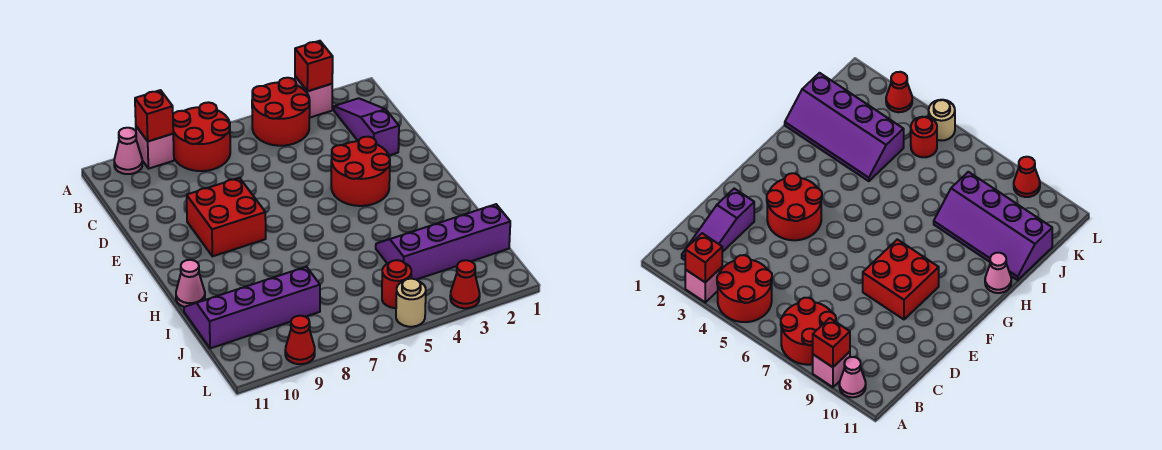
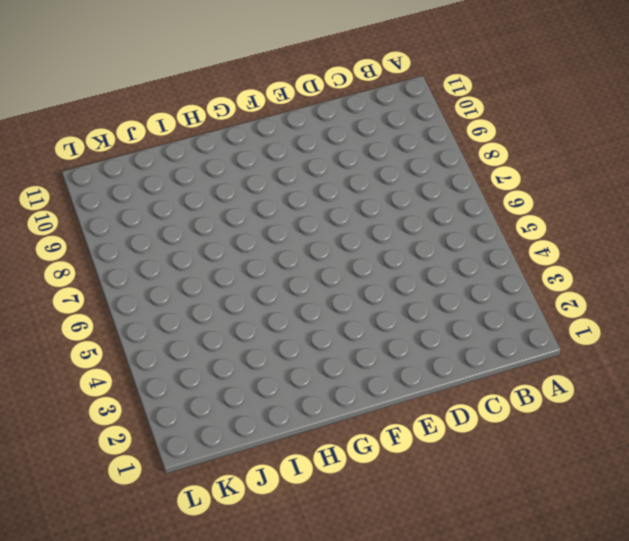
none -> pink 1x1 brick [295,76,333,118]
none -> red 2x2 round brick [252,78,310,146]
none -> red 2x2 round brick [173,102,230,171]

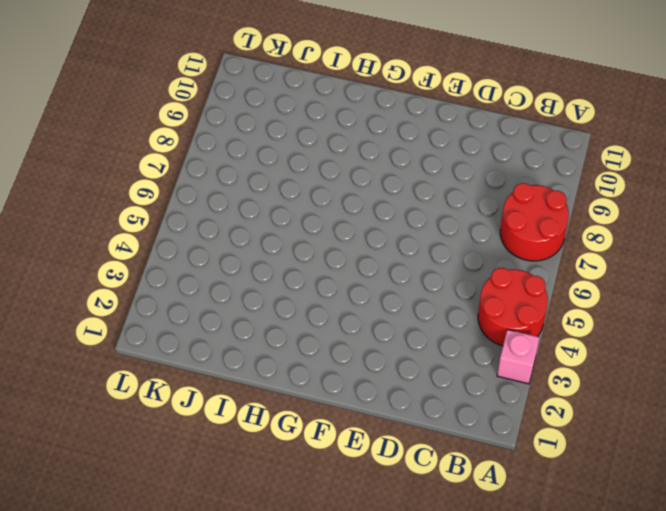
none -> pink 1x1 brick [136,126,174,169]
none -> pink 1x1 cone [114,128,142,174]
none -> purple 1x3 slope [334,98,399,156]

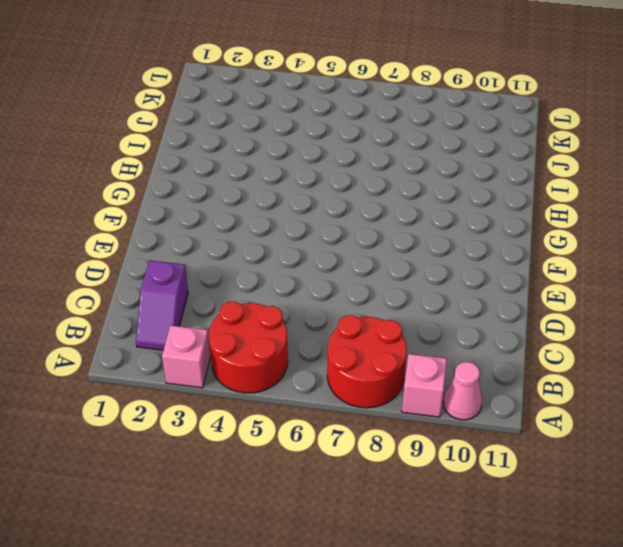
purple 1x2 slope [136,260,188,350] -> purple 1x3 slope [334,98,399,156]
none -> red 2x2 round brick [331,137,390,206]
none -> red 2x2 brick [187,178,266,256]
none -> pink 1x1 cone [176,260,205,307]

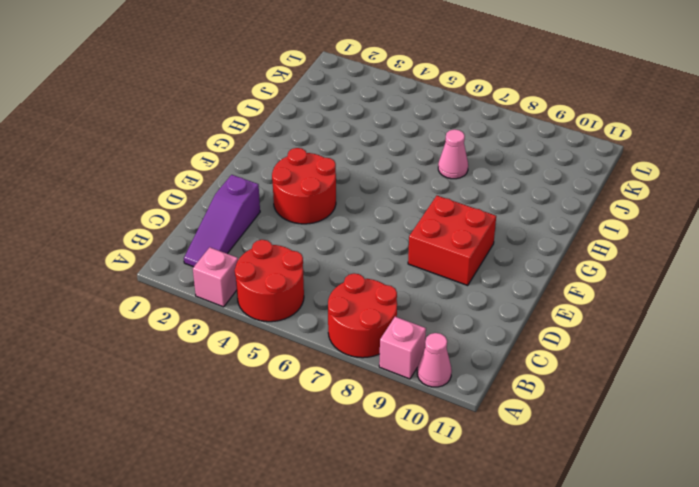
pink 1x1 cone [438,129,468,179] -> pink 1x1 cone moved to [176,260,205,307]
none -> purple 2x4 slope [376,204,510,280]
none -> purple 2x4 slope [184,267,320,348]
none -> red 1x1 round brick [382,260,411,308]

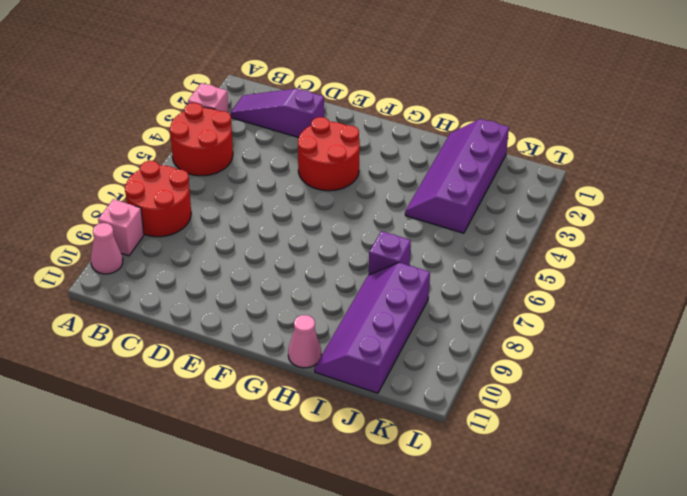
purple 1x1 brick [369,231,411,275] -> none
none -> red 2x2 brick [187,178,266,256]
none -> red 1x1 round brick [382,260,411,308]
none -> red 1x1 cone [450,260,480,308]

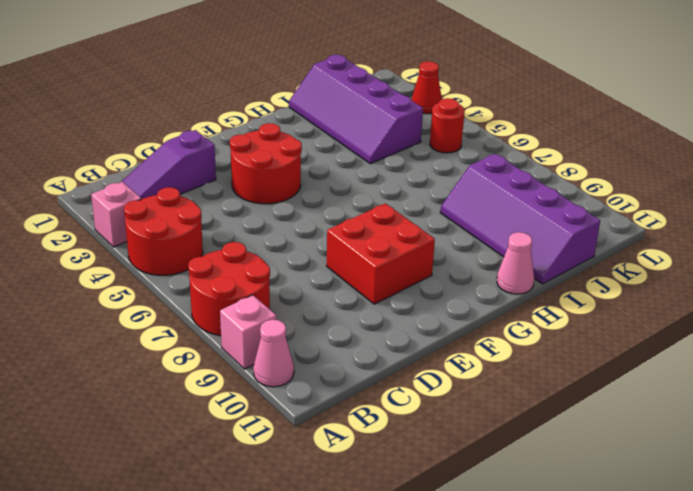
none -> tan 1x1 round brick [396,279,426,327]
none -> red 1x1 cone [285,316,315,364]
none -> red 1x1 brick [295,41,333,91]

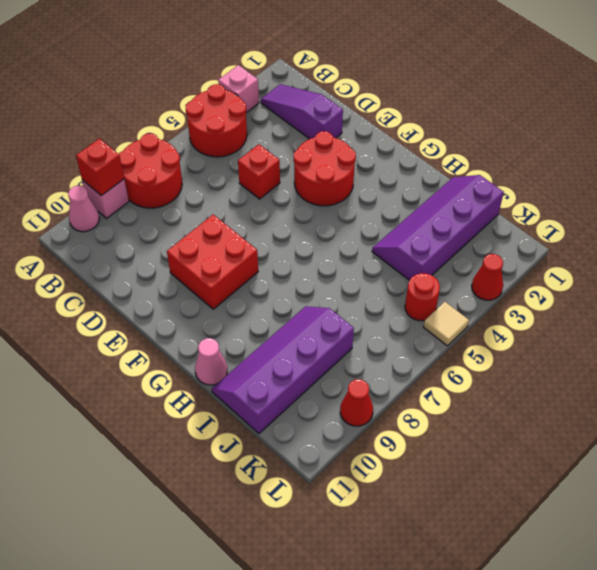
red 1x1 brick [238,144,280,199] -> red 1x1 brick moved to [295,41,333,91]
tan 1x1 tile [423,302,469,346] -> tan 1x1 round brick [396,279,426,327]

